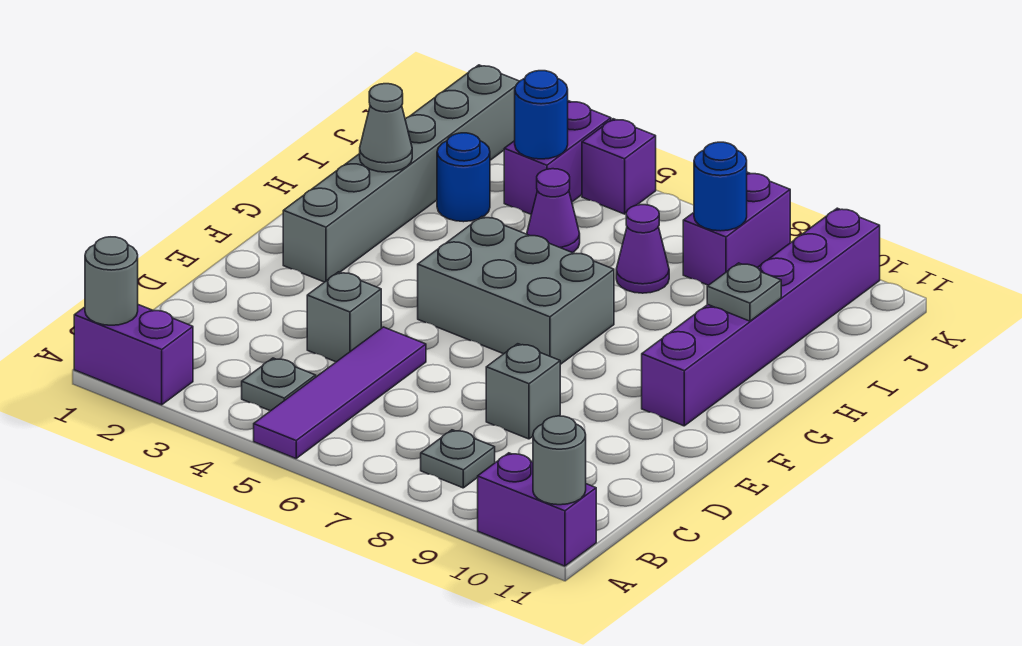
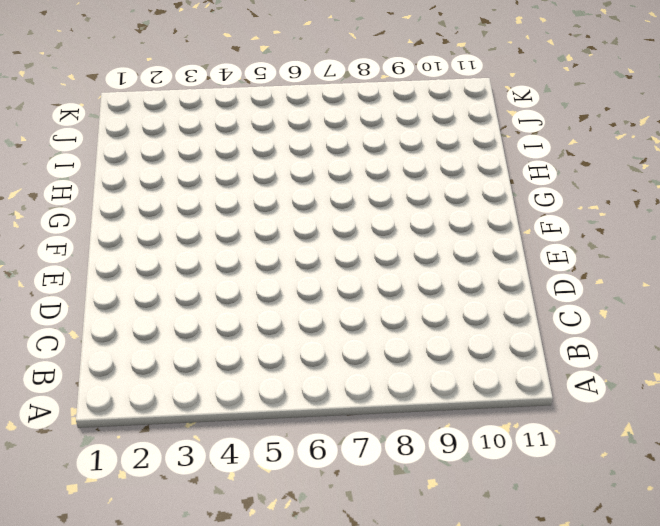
none -> purple 1x2 brick [74,305,193,405]
none -> purple 1x4 tile [254,327,426,458]
none -> purple 1x2 brick [478,453,596,566]

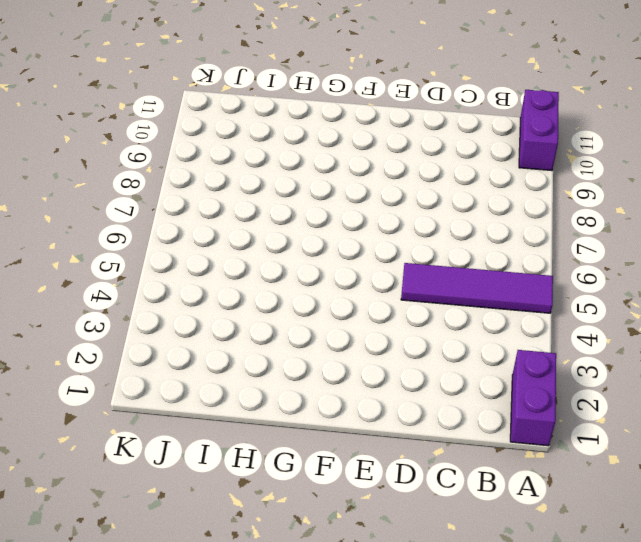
none -> grey 1x1 plate [242,358,316,411]
none -> grey 1x1 plate [421,430,495,488]
none -> grey 1x1 brick [307,272,381,362]

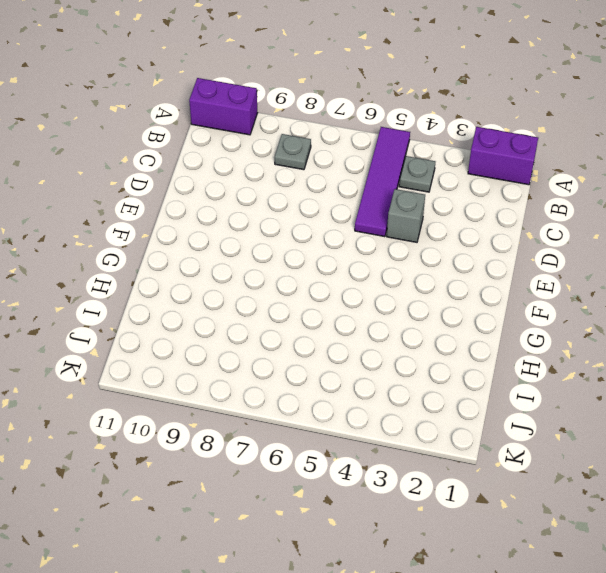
none -> grey 1x1 brick [486,344,560,439]
none -> grey 1x6 brick [283,65,519,282]
none -> grey 2x3 brick [418,217,614,364]

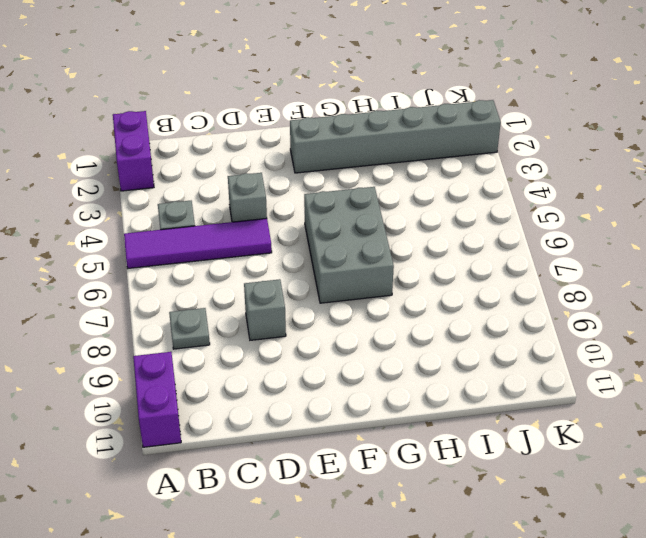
none -> purple 1x6 brick [642,208,880,426]
none -> blue 1x1 round brick [437,133,490,222]
none -> purple 1x1 cone [527,169,580,253]

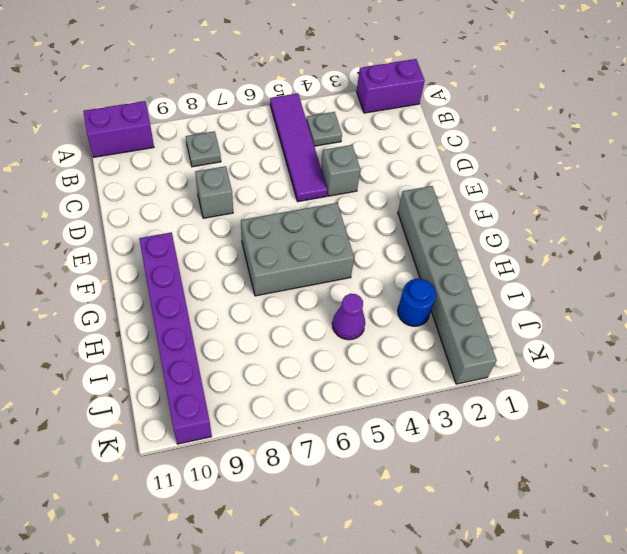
none -> purple 1x1 cone [616,205,669,293]
none -> purple 1x2 brick [504,101,611,214]
none -> purple 1x2 brick [683,172,790,285]

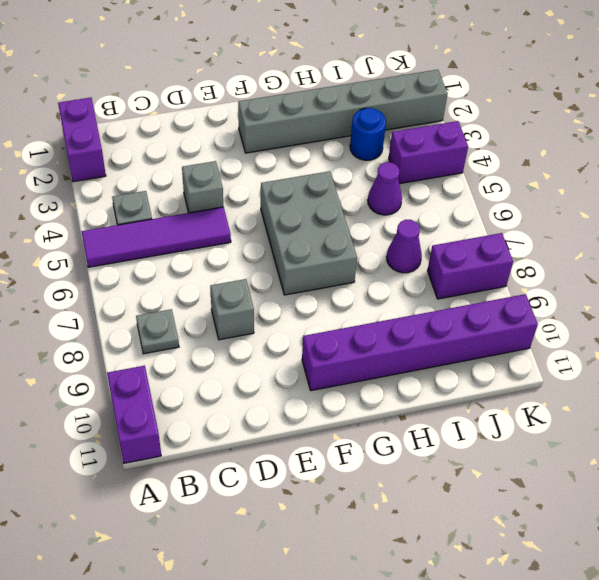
none -> purple 1x1 brick [582,119,656,214]
none -> grey 1x1 round brick [85,237,138,325]
none -> grey 1x1 round brick [533,416,586,505]

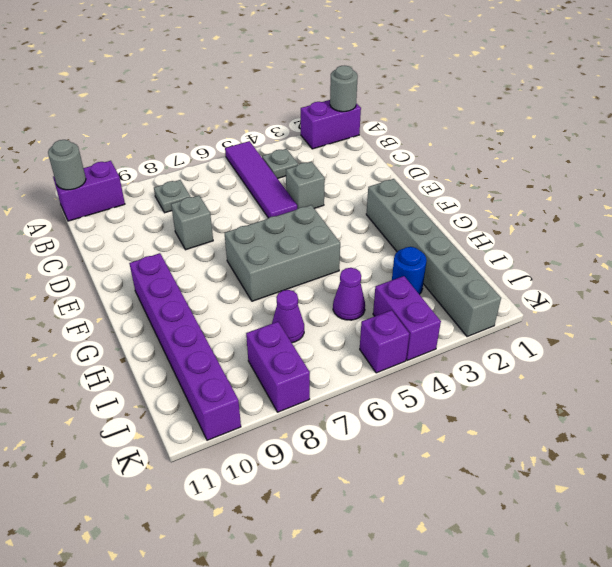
none -> grey 1x1 cone [360,84,412,172]
none -> grey 1x1 plate [707,263,781,321]
none -> blue 1x1 round brick [515,71,568,159]

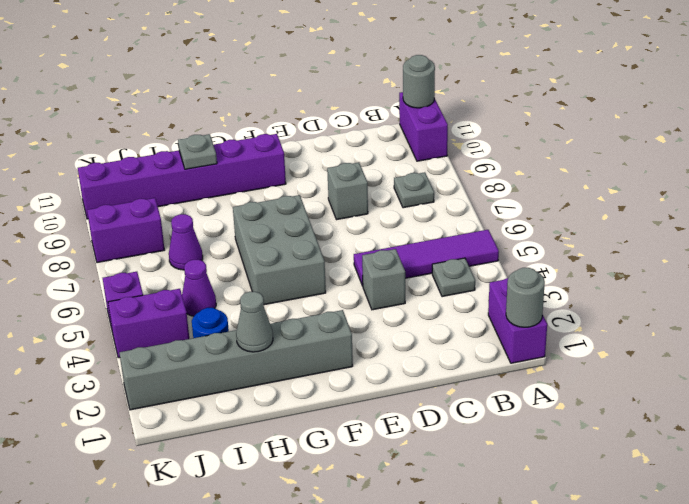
none -> blue 1x1 round brick [515,71,568,159]
none -> blue 1x1 round brick [694,142,747,231]

